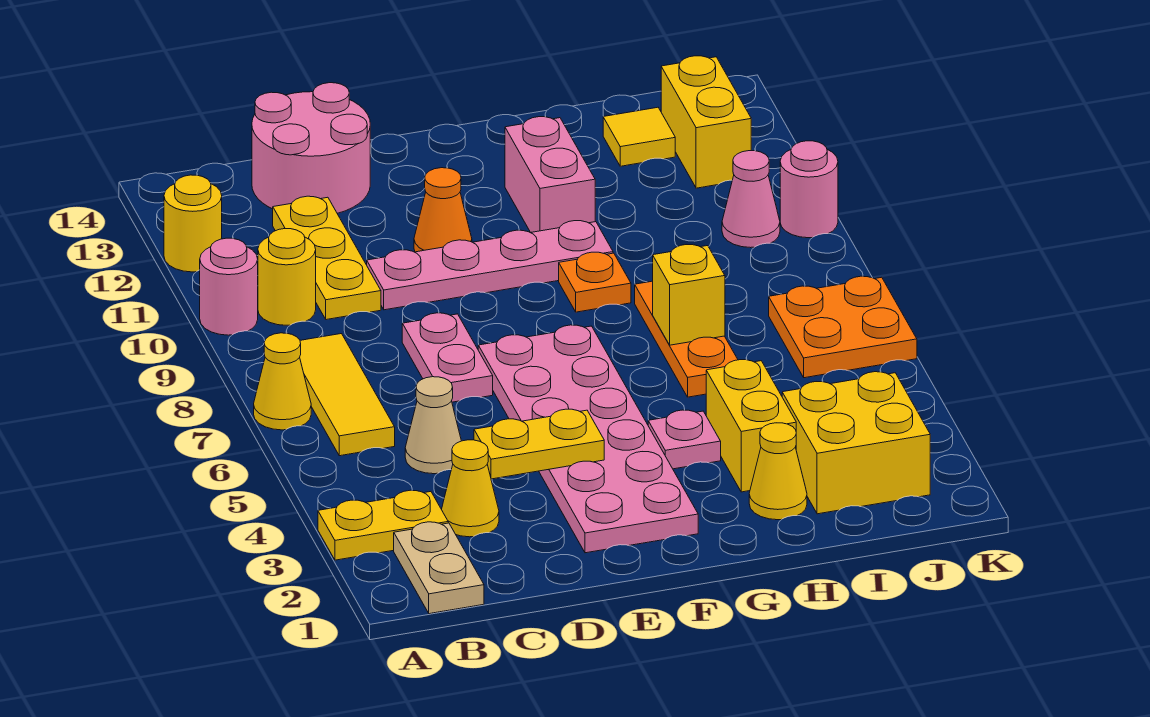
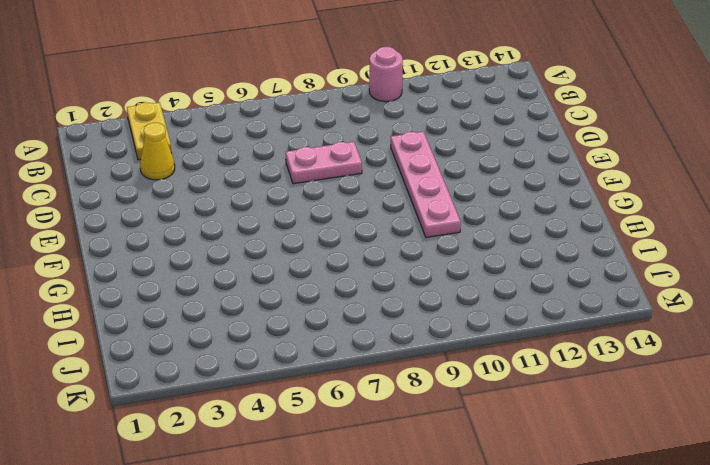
none -> yellow 1x1 cone [254,333,311,430]
none -> yellow 1x1 round brick [164,175,222,272]
none -> tan 1x2 plate [394,522,484,614]

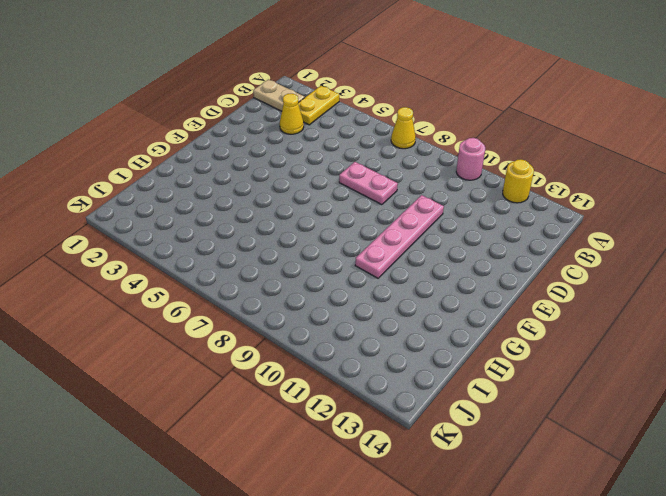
none -> yellow 1x3 tile [300,334,395,456]
none -> yellow 1x1 round brick [258,229,316,325]
none -> tan 1x1 cone [405,377,461,474]

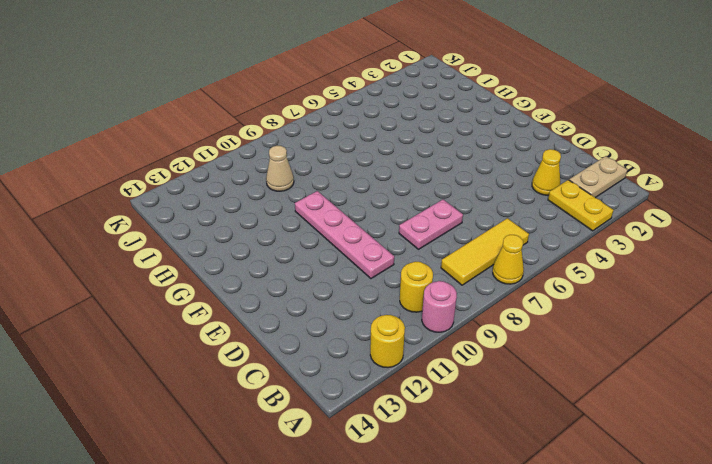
tan 1x1 cone [266,146,294,191] -> tan 1x1 cone moved to [405,377,461,474]
none -> yellow 1x3 plate [273,196,381,320]
none -> pink 2x2 round brick [252,83,370,213]
none -> pink 2x6 plate [478,325,698,553]

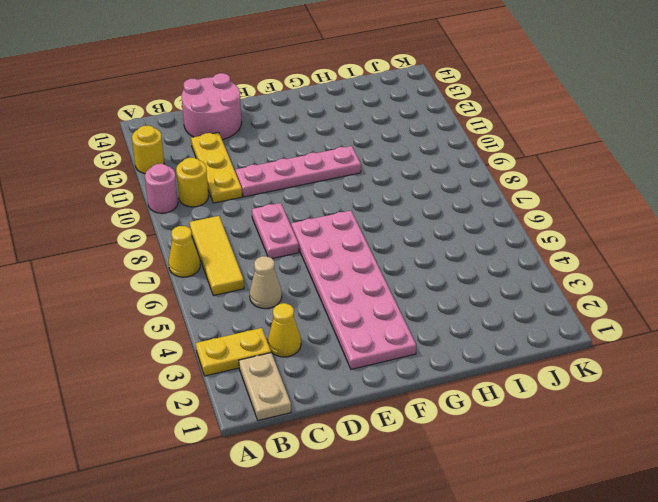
none -> orange 1x1 cone [414,168,472,252]
none -> pink 1x1 plate [648,410,721,469]
none -> orange 1x1 plate [559,252,631,312]

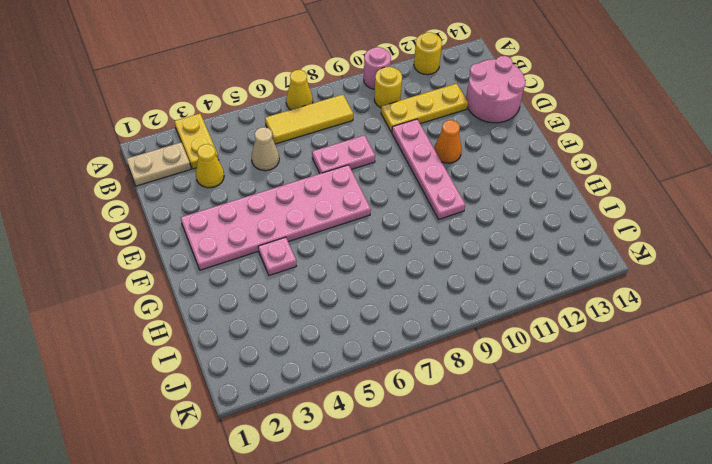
none -> orange 1x1 plate [559,252,631,312]
none -> pink 1x2 brick [505,117,595,232]
none -> yellow 1x1 cone [749,423,807,520]

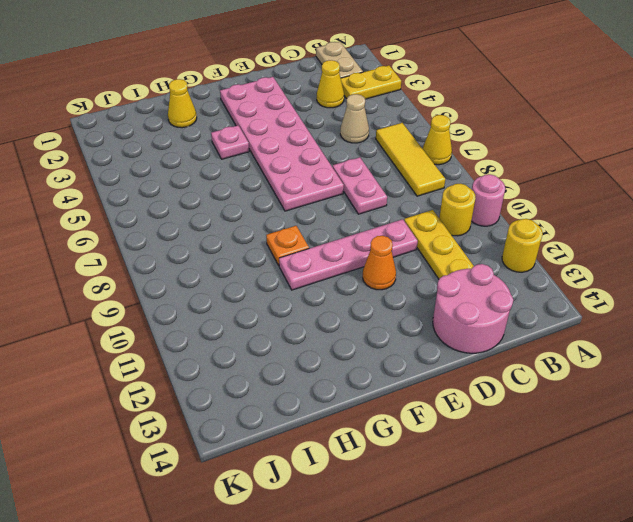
none -> pink 1x2 brick [505,117,595,232]
none -> yellow 1x2 brick [706,360,796,492]
none -> orange 1x3 plate [635,281,738,397]

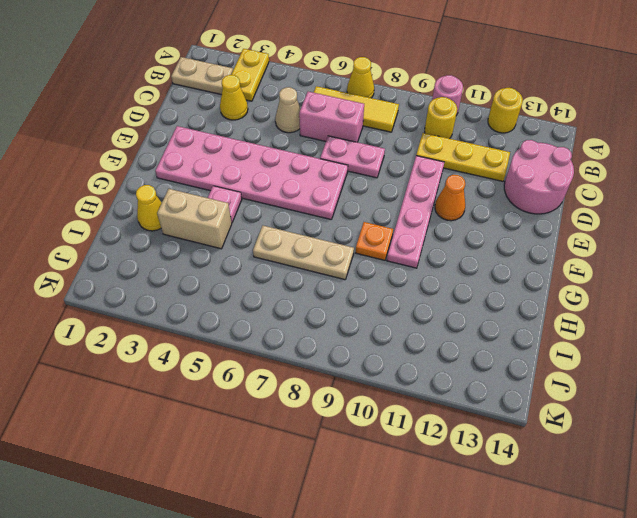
pink 1x2 brick [299,92,364,142] -> pink 1x2 brick moved to [505,117,595,232]
tan 1x2 brick [157,189,232,249] -> yellow 1x2 brick [706,360,796,492]
tan 1x3 plate [253,226,354,280] -> orange 1x3 plate [635,281,738,397]
none -> yellow 2x2 brick [782,372,930,514]
none -> yellow 1x1 tile [603,107,675,166]
none -> orange 2x2 plate [769,276,917,378]

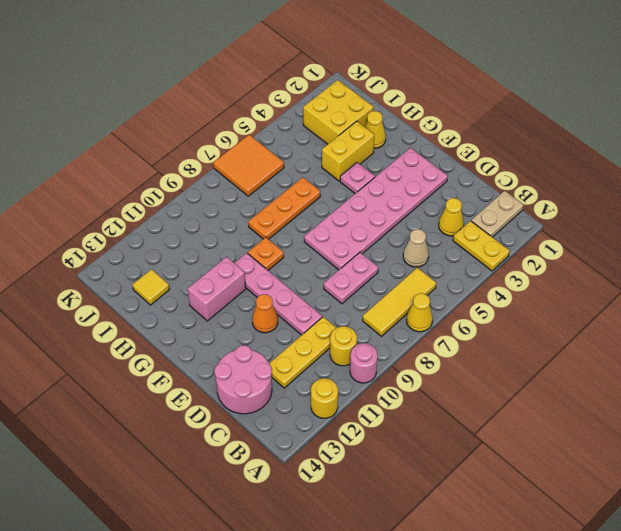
orange 2x2 tile [213,135,284,196] -> orange 2x2 plate [769,276,917,378]
none -> pink 1x1 cone [722,151,780,248]
none -> yellow 1x2 brick [661,56,751,188]
none -> pink 1x1 round brick [780,141,838,238]

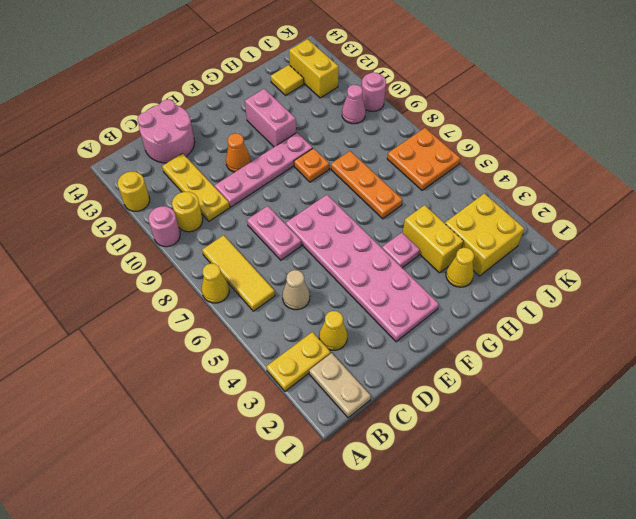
none -> yellow 1x2 plate [474,409,604,479]
none -> yellow 1x1 brick [653,245,725,345]

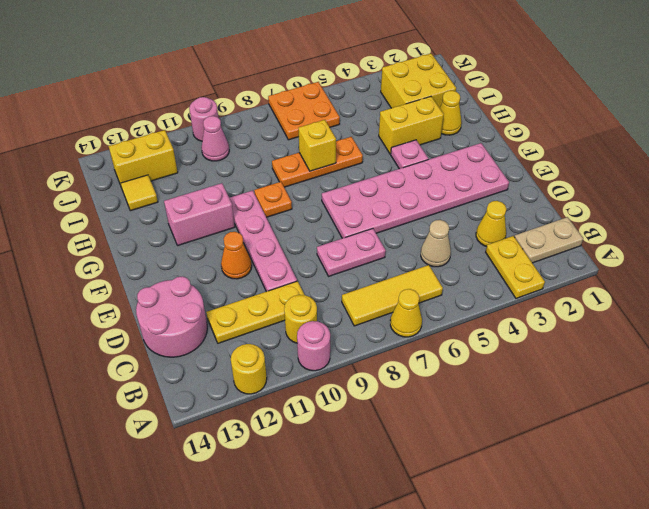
none -> yellow 1x2 plate [474,409,604,479]

